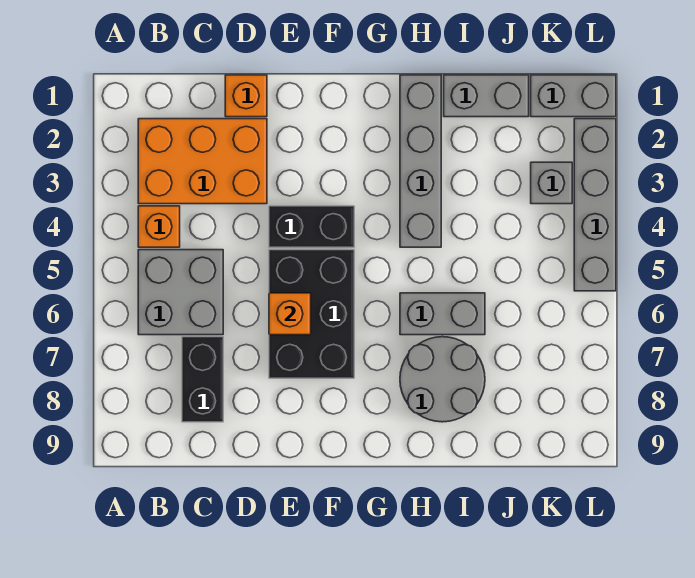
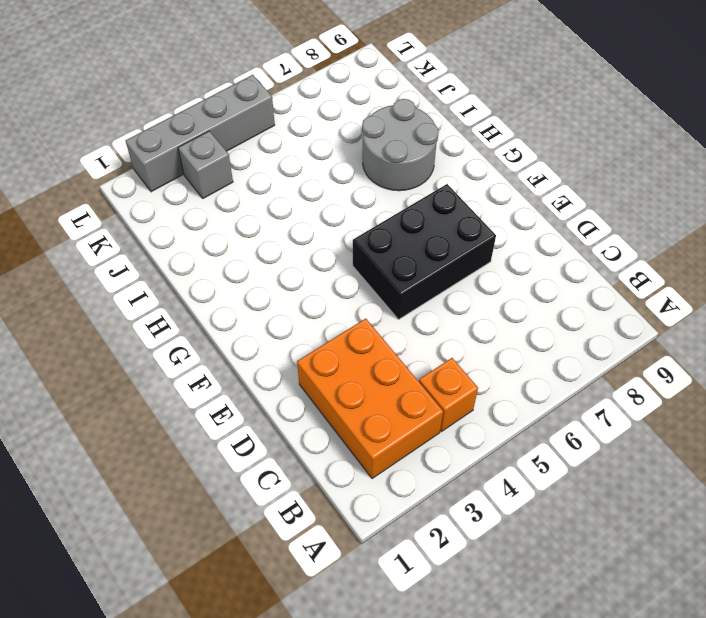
none -> grey 2x2 brick [138,250,223,335]
none -> black 1x2 brick [182,337,223,422]
none -> orange 1x1 brick [225,75,267,117]

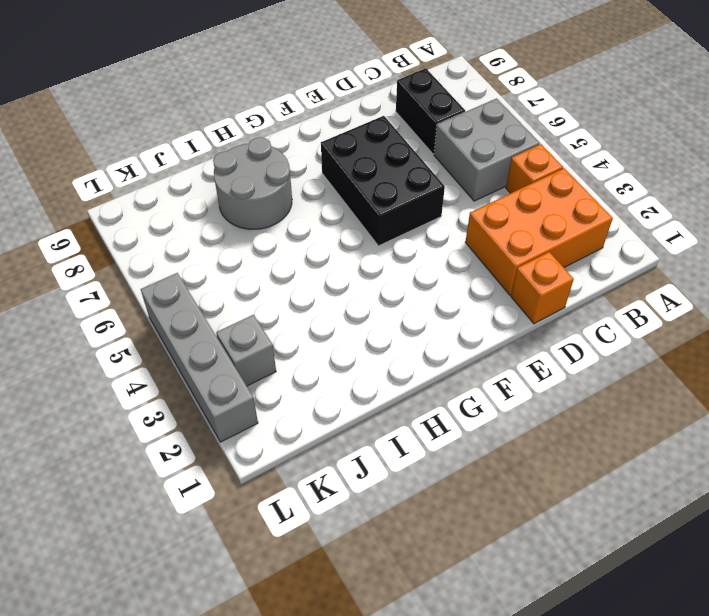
none -> black 1x2 brick [269,206,354,247]
none -> grey 1x4 brick [400,75,441,247]
none -> grey 1x2 brick [400,293,485,335]

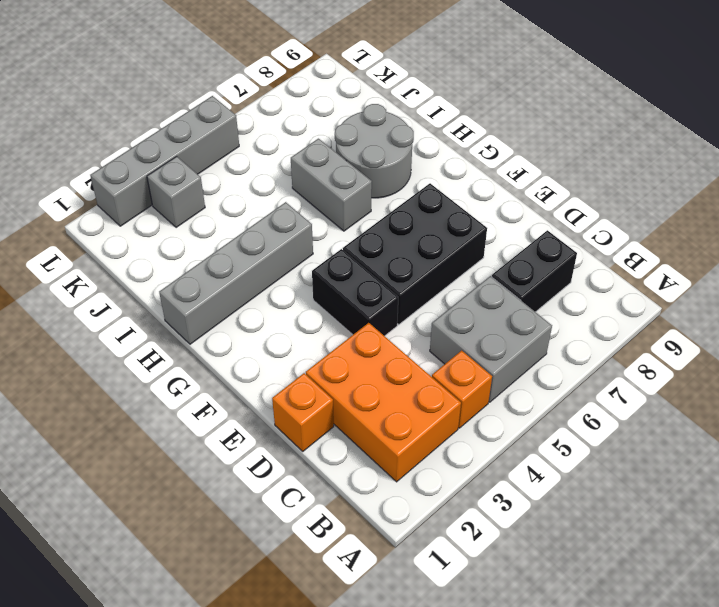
none -> grey 1x2 brick [444,75,529,117]
none -> grey 1x2 brick [531,75,616,117]
none -> orange 1x1 brick [269,293,311,335]

